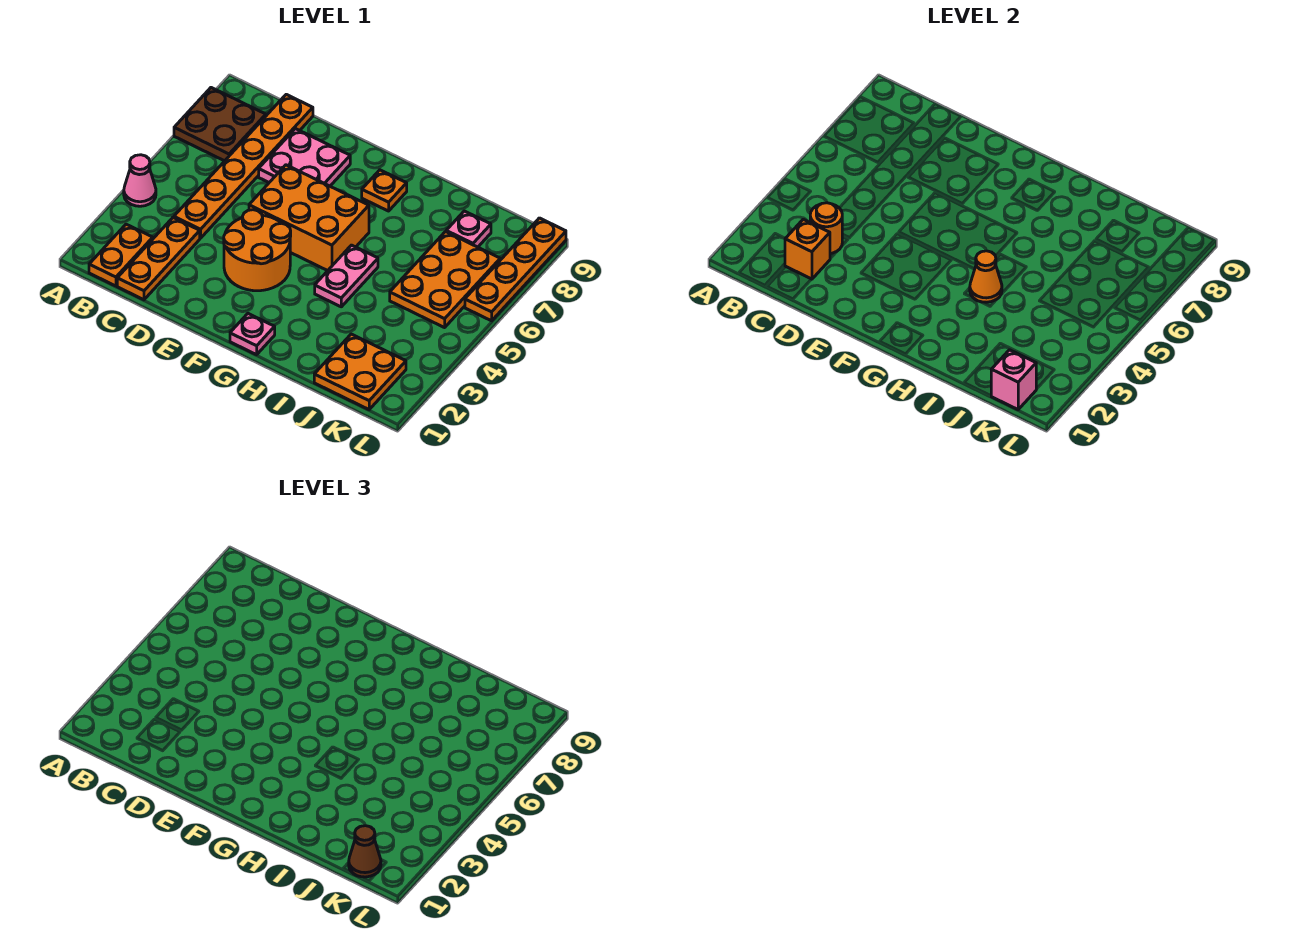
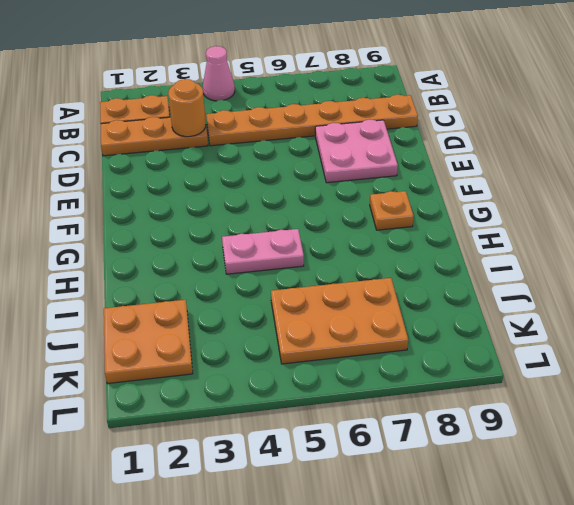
none -> brown 2x2 plate [174,88,266,161]
none -> orange 2x2 round brick [224,210,291,291]
none -> orange 2x3 brick [249,165,369,271]

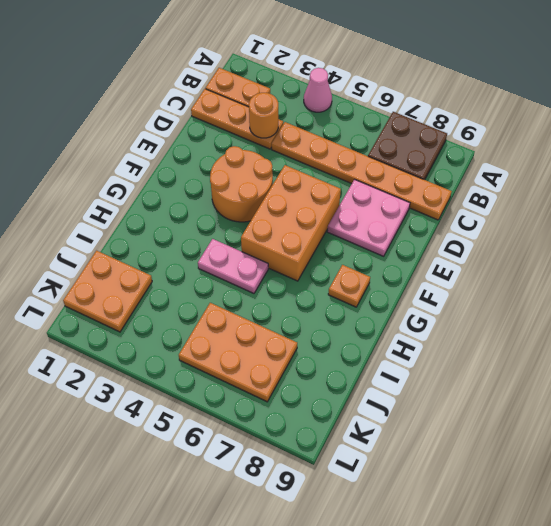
none -> pink 1x1 plate [230,314,275,355]
none -> pink 1x1 plate [446,211,491,247]
none -> orange 1x4 plate [465,218,566,321]

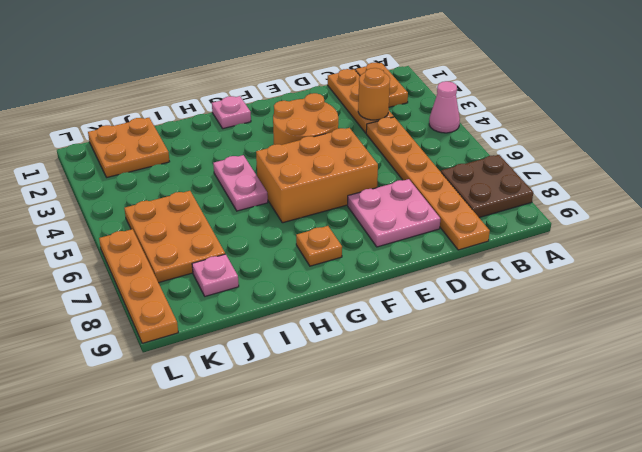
none -> orange 1x1 brick [785,219,830,279]
none -> orange 1x1 cone [970,251,1002,302]
none -> pink 1x1 brick [991,350,1036,409]

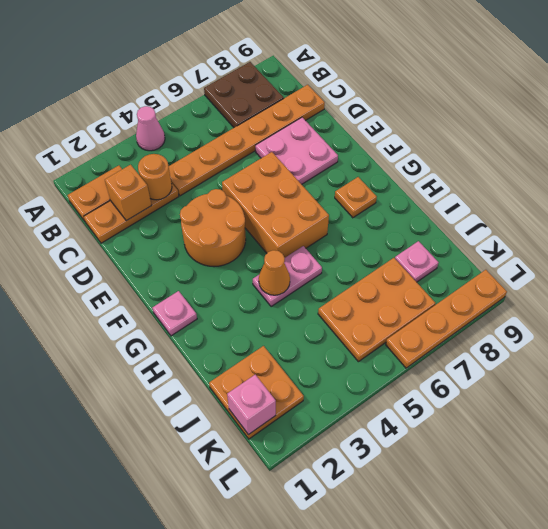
none -> brown 1x1 cone [349,826,381,877]

